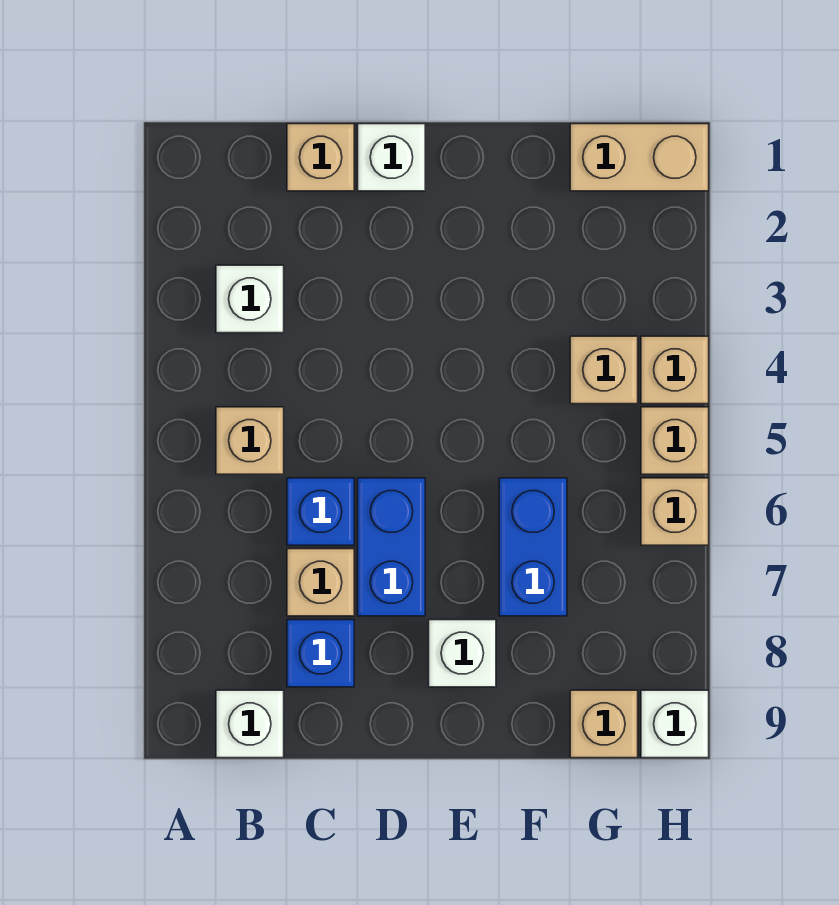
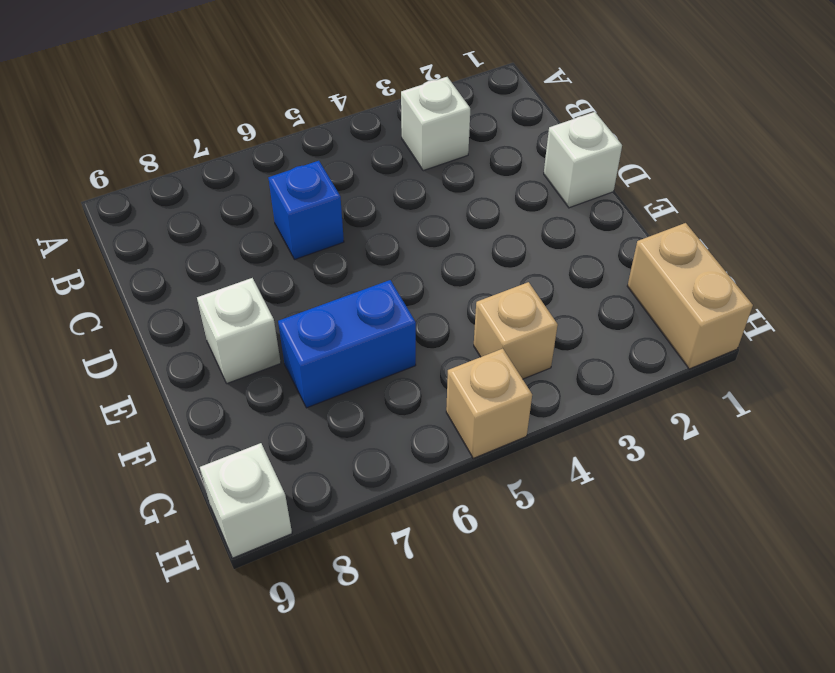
none -> tan 1x1 brick [216,407,284,474]
none -> white 1x1 brick [216,690,284,758]
none -> tan 1x1 brick [287,124,354,191]

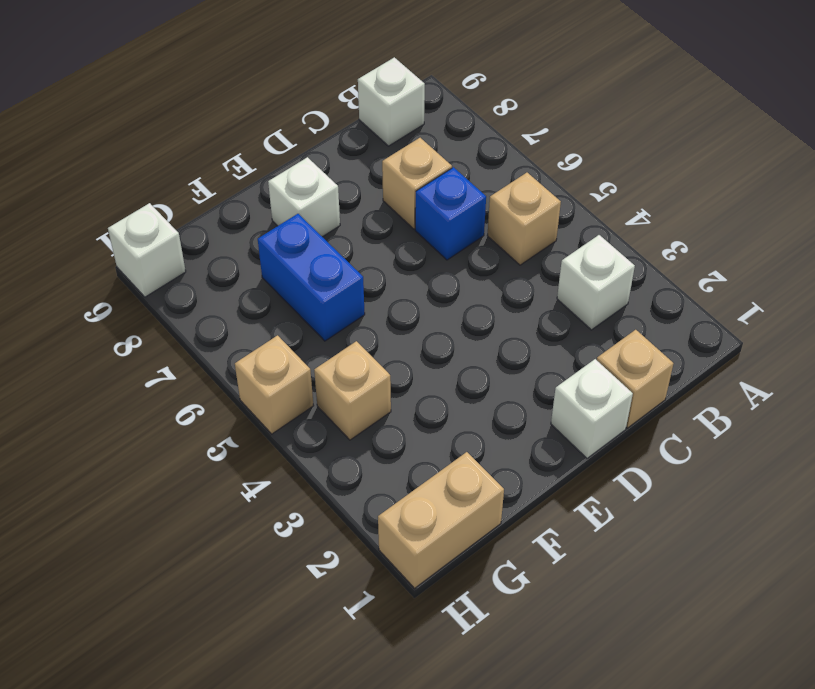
none -> blue 1x1 brick [287,620,354,687]
none -> blue 1x2 brick [358,478,425,616]
none -> tan 1x1 brick [570,690,638,758]

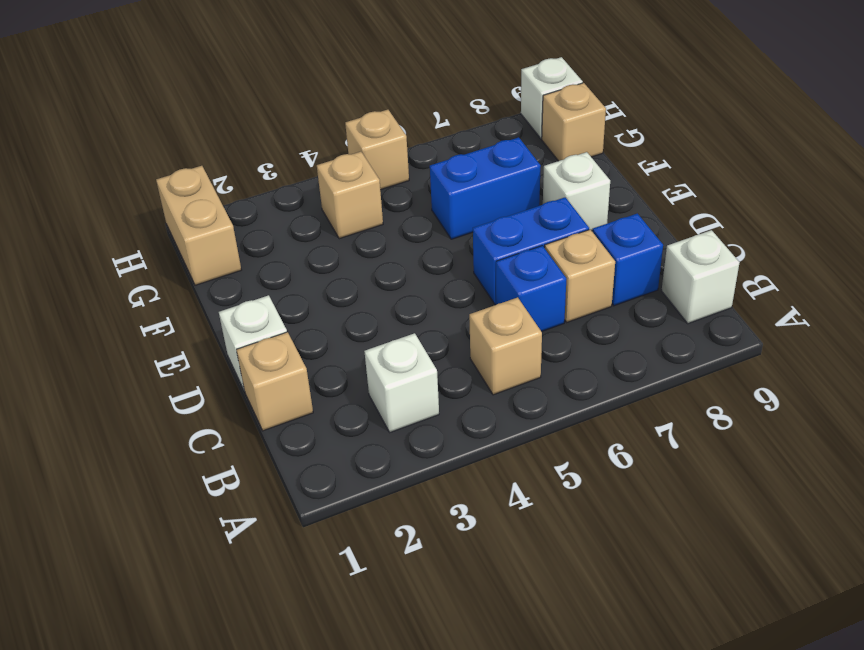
none -> tan 1x1 brick [641,336,709,404]
none -> tan 1x1 brick [641,478,709,545]

